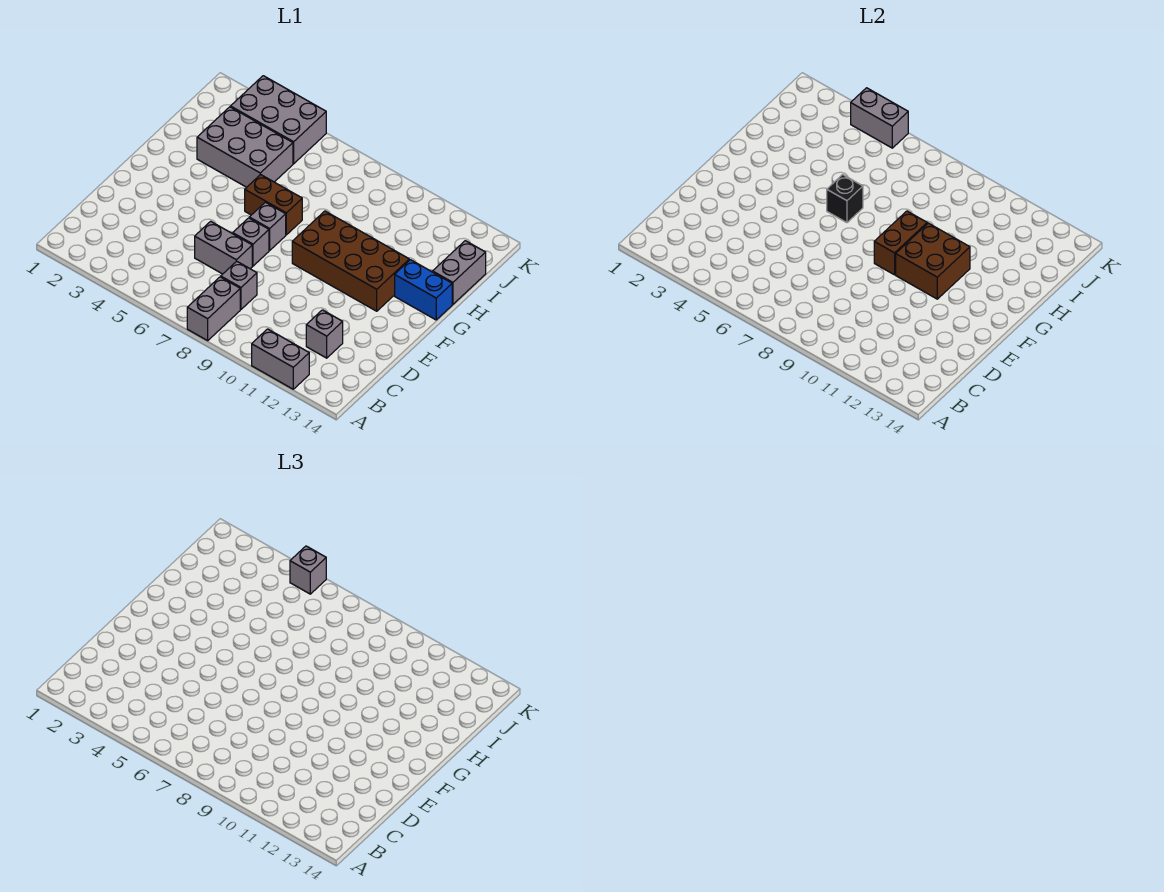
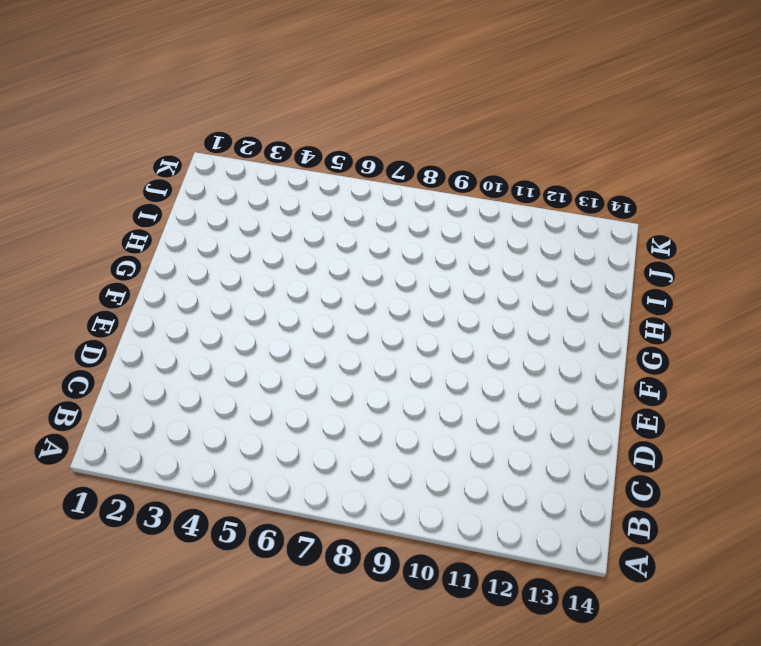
none -> grey 1x2 brick [187,277,240,341]
none -> grey 1x2 brick [252,329,309,389]
none -> grey 1x1 brick [221,261,257,309]

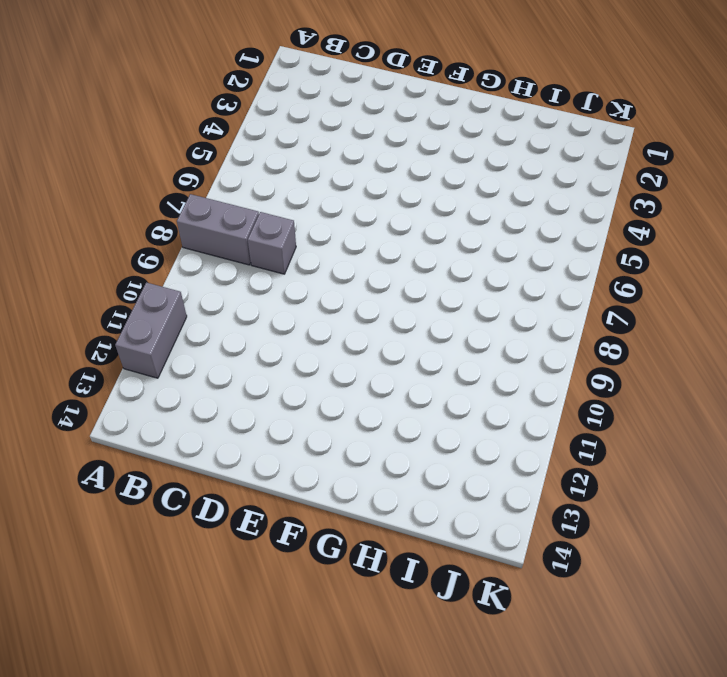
none -> grey 1x1 brick [306,310,343,358]
none -> grey 1x2 brick [195,221,252,274]
none -> grey 1x1 brick [233,218,269,266]

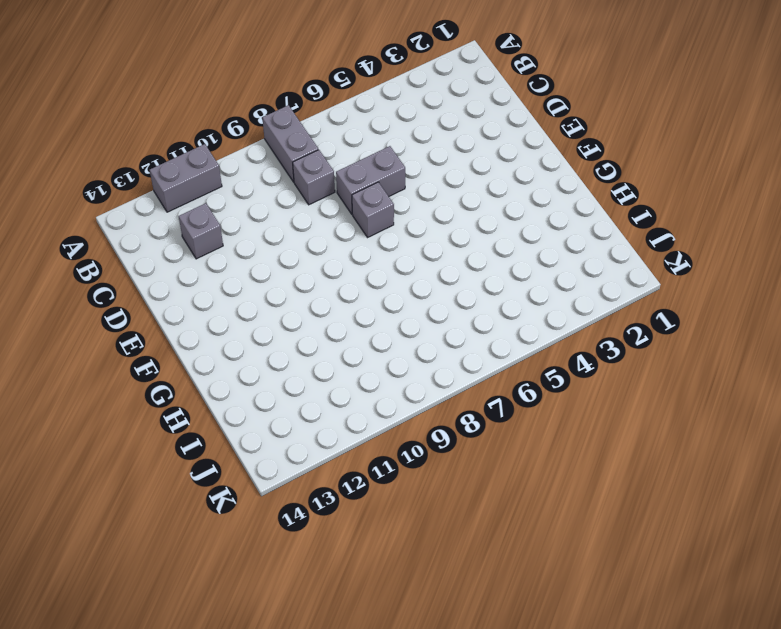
none -> grey 1x1 brick [249,202,286,250]
none -> brown 2x4 brick [292,211,409,311]
none -> brown 1x2 brick [245,174,302,235]

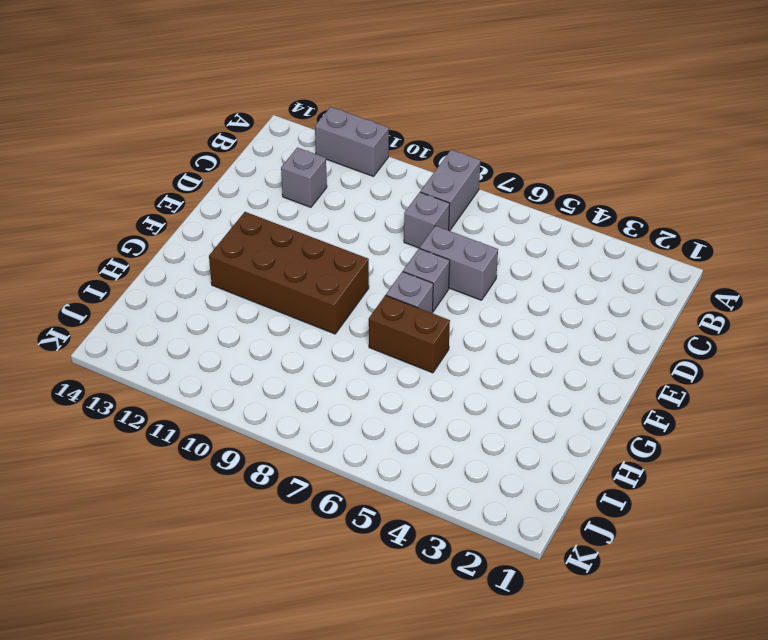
none -> blue 1x2 brick [395,260,452,320]
none -> grey 2x3 brick [197,107,293,187]
none -> grey 1x2 brick [433,241,486,304]

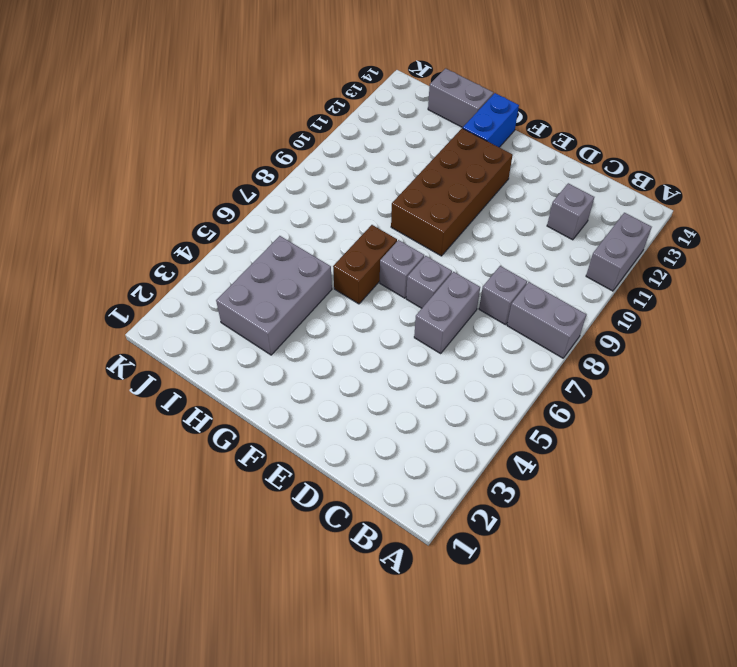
none -> grey 2x3 brick [231,76,326,164]
none -> brown 1x2 brick [874,211,927,275]
none -> brown 2x2 brick [896,223,970,299]

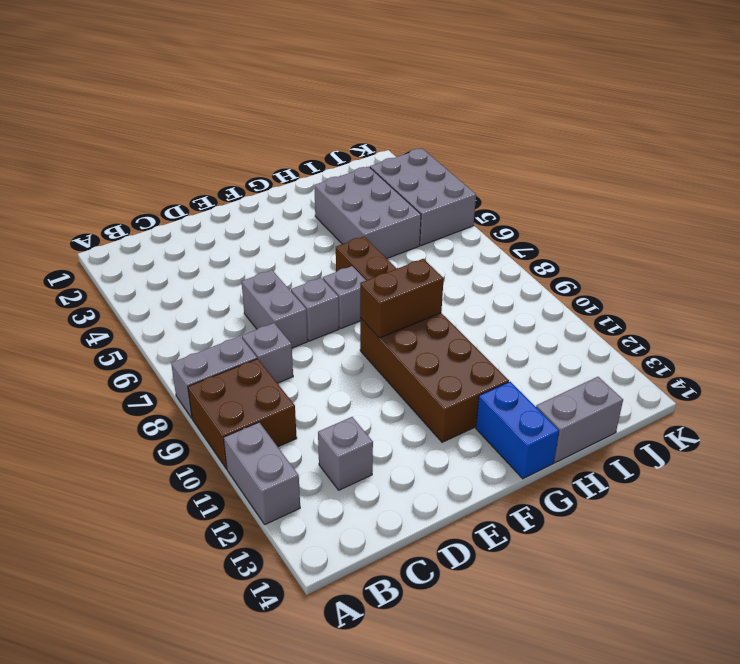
brown 2x2 brick [188,359,297,469] -> brown 2x2 brick moved to [896,223,970,299]
none -> black 1x1 brick [827,175,863,223]
none -> grey 1x2 brick [851,88,908,148]
none -> grey 1x1 brick [290,546,326,594]

